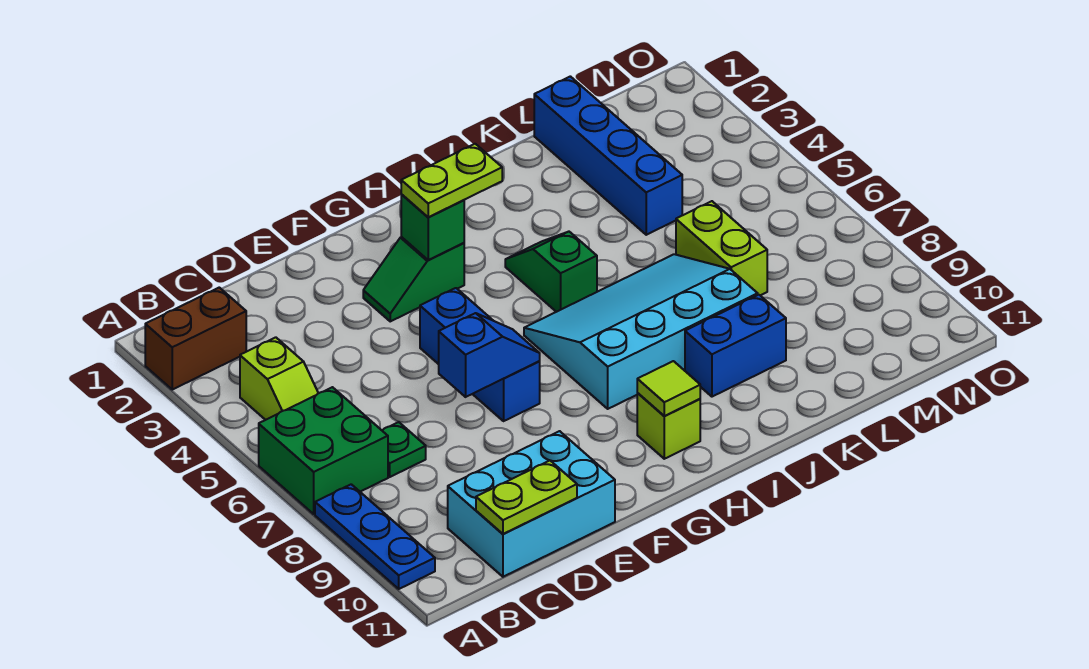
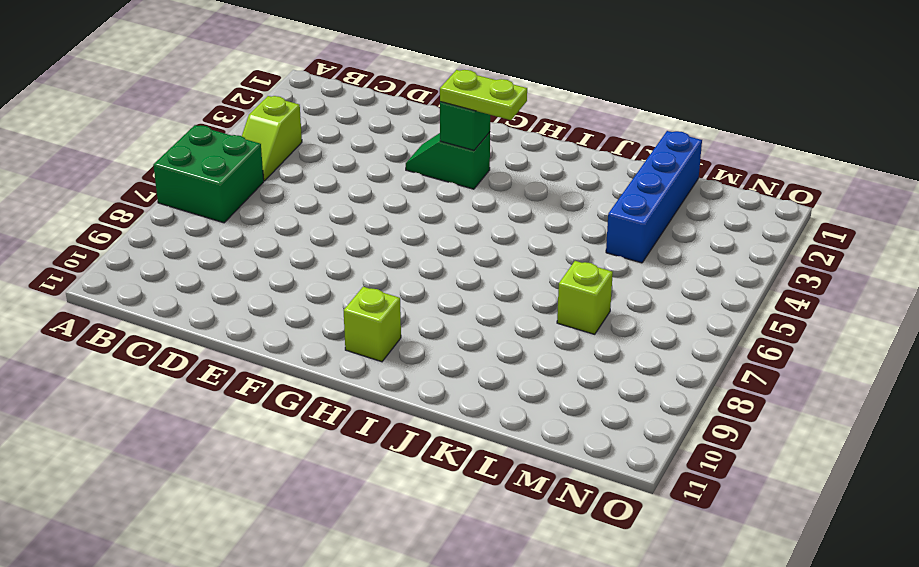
lime 1x1 brick [557,261,613,334] -> lime 1x2 brick [676,201,767,295]
none -> brown 1x2 brick [145,288,246,390]
none -> blue 1x3 plate [315,484,435,589]
none -> green 1x1 plate [382,422,426,477]

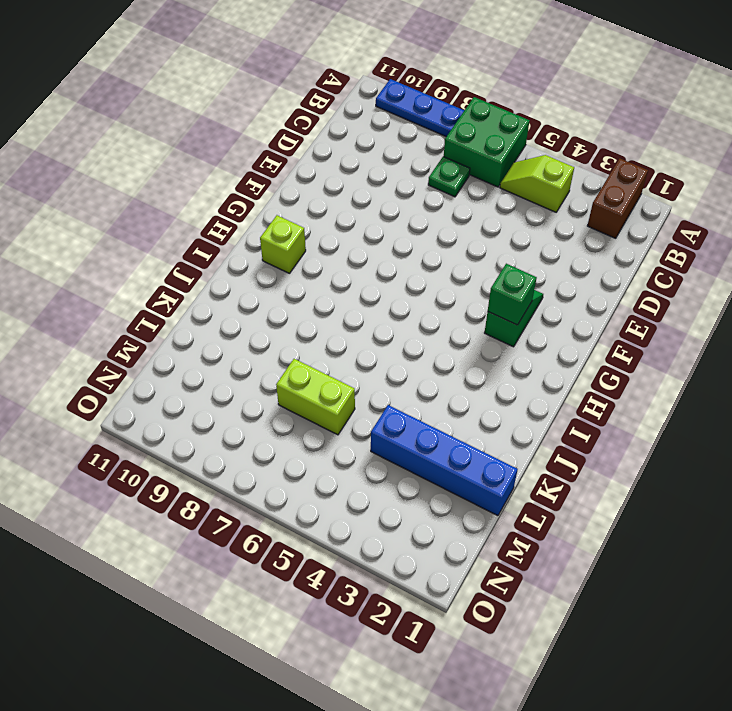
none -> cyan 2x3 brick [448,431,615,577]
none -> blue 1x3 brick [420,288,540,421]
none -> cyan 3x4 slope [524,254,758,409]

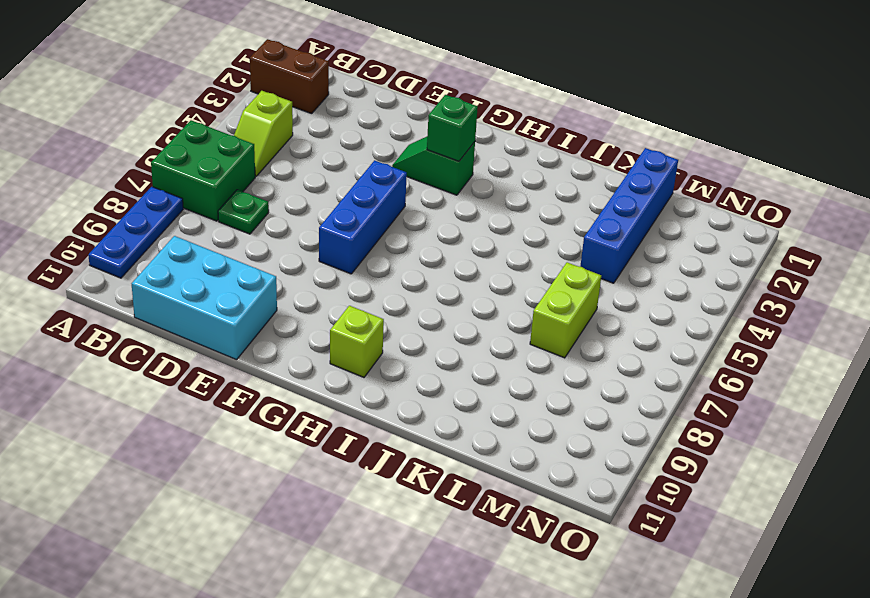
none -> cyan 3x4 slope [524,254,758,409]
none -> green 1x2 slope [505,232,597,312]
none -> blue 1x2 brick [685,295,786,397]

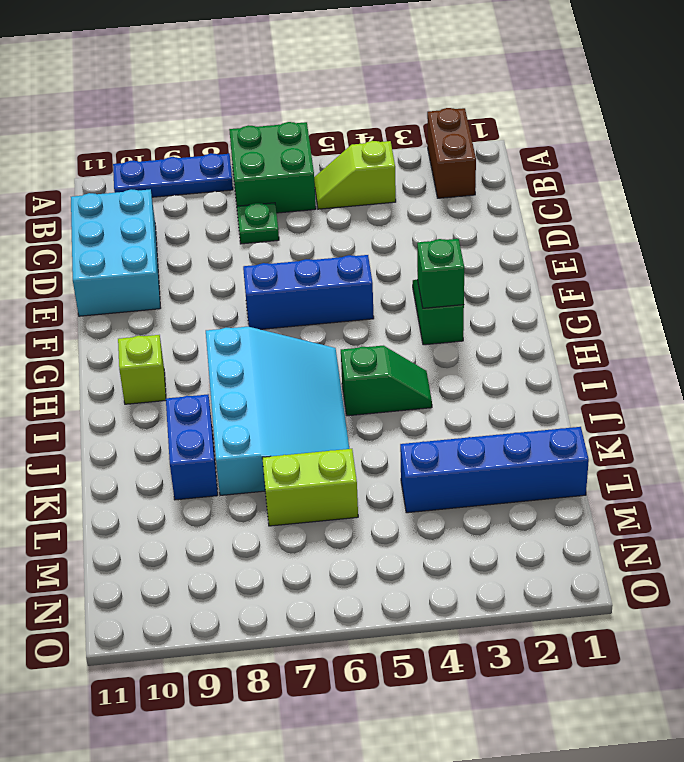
none -> lime 1x2 plate [476,460,577,534]
none -> blue 1x2 slope [439,313,540,397]
none -> lime 1x1 tile [637,361,700,416]

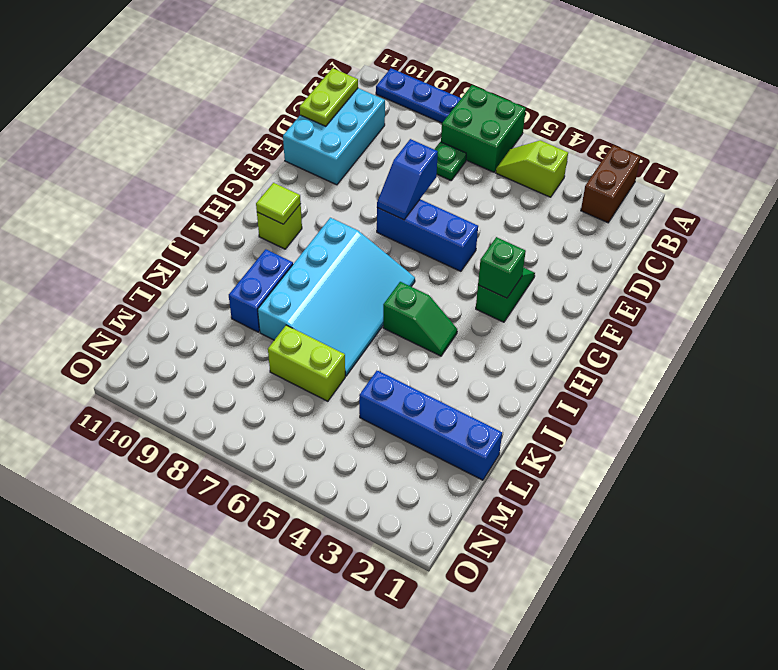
none -> lime 1x2 plate [401,144,502,217]

